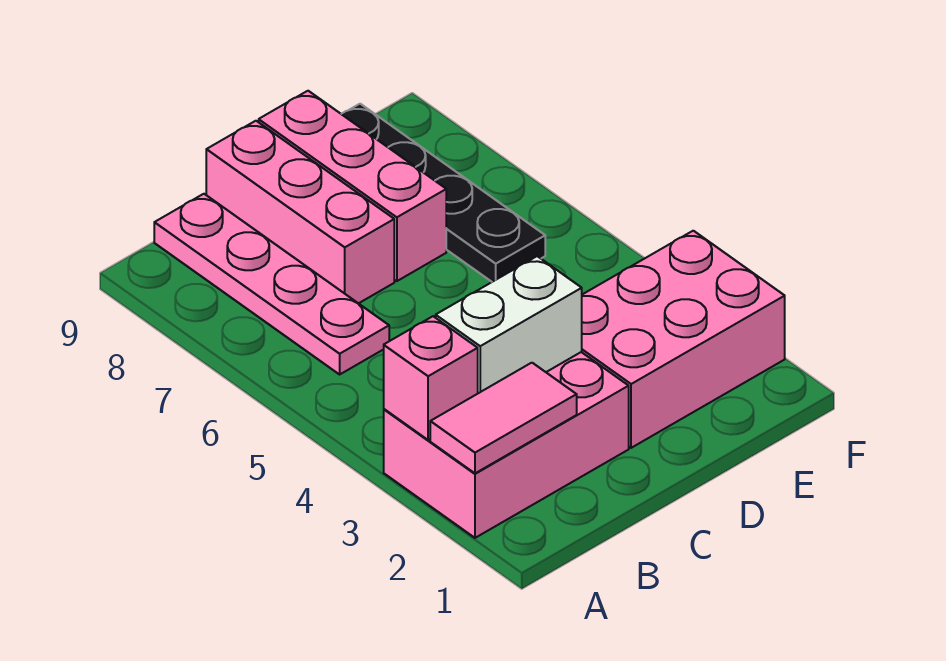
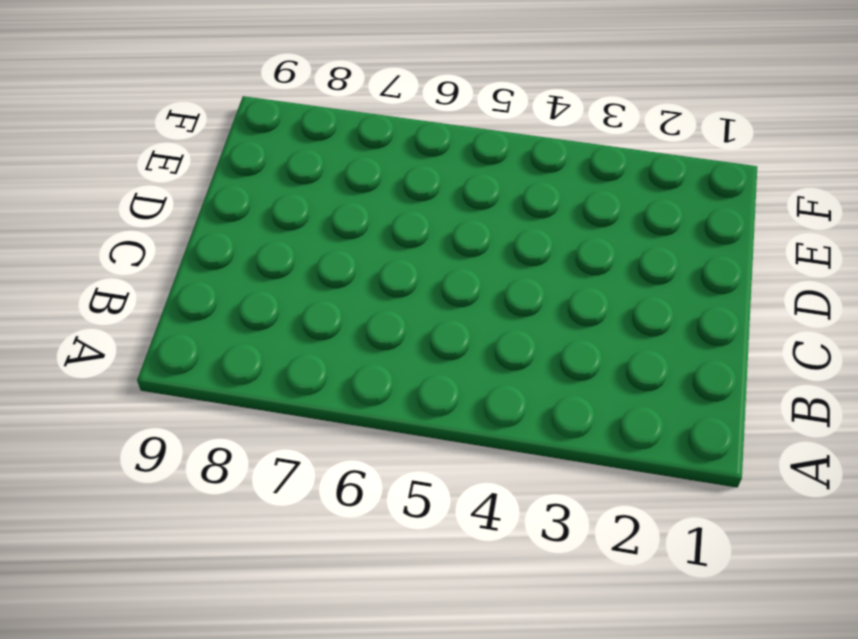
none -> pink 2x3 brick [384,352,629,538]
none -> pink 1x4 plate [154,194,389,374]

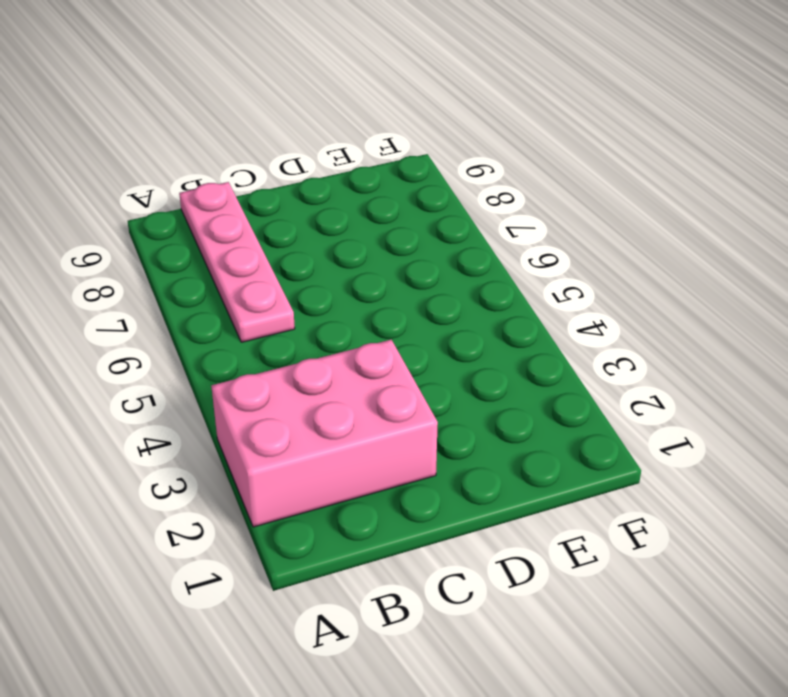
none -> pink 1x3 brick [206,121,394,304]
none -> pink 2x3 brick [582,231,785,448]

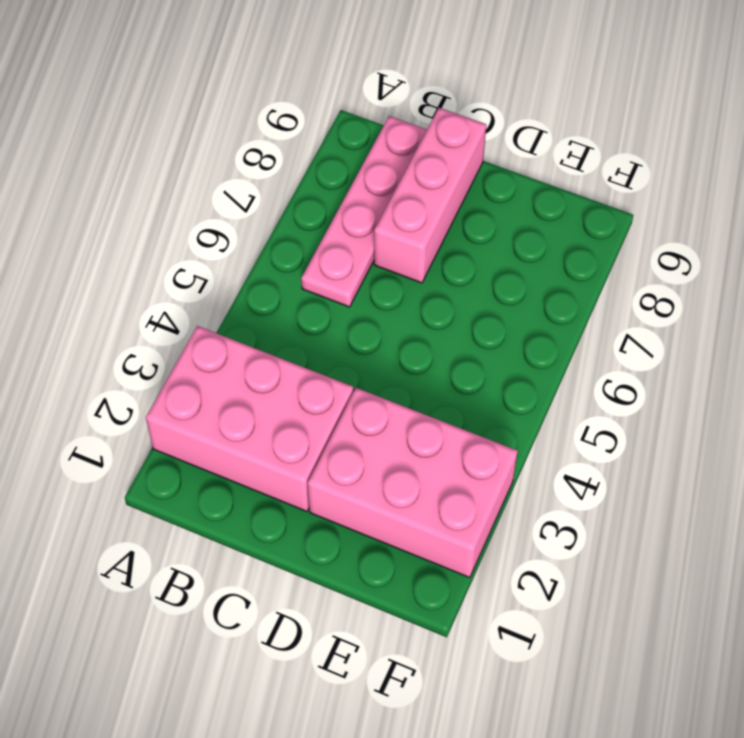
none -> pink 1x3 brick [259,91,446,281]
none -> black 1x4 plate [342,104,545,282]

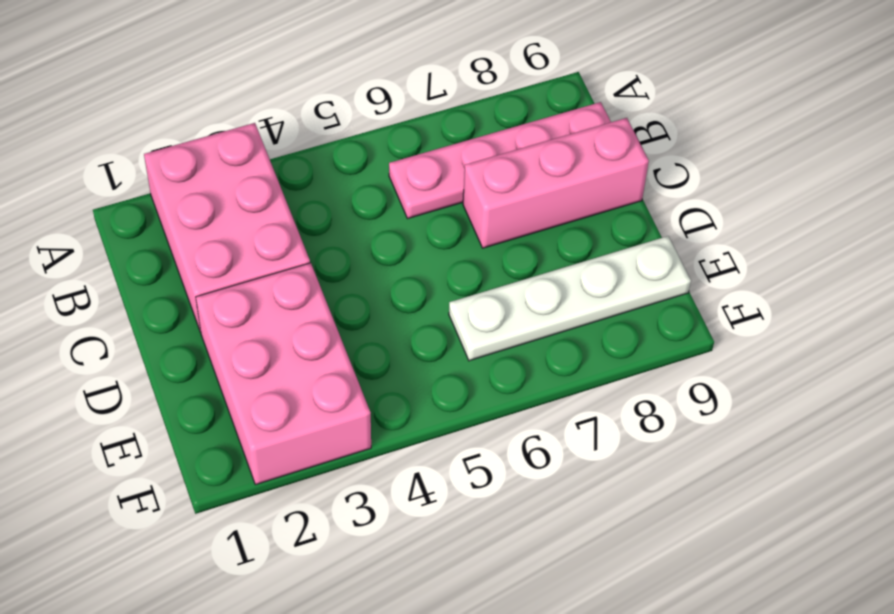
white 1x4 plate [449,236,691,361] -> black 1x4 plate [342,104,545,282]
none -> pink 1x3 brick [259,91,446,281]
none -> pink 1x2 tile [430,363,577,473]

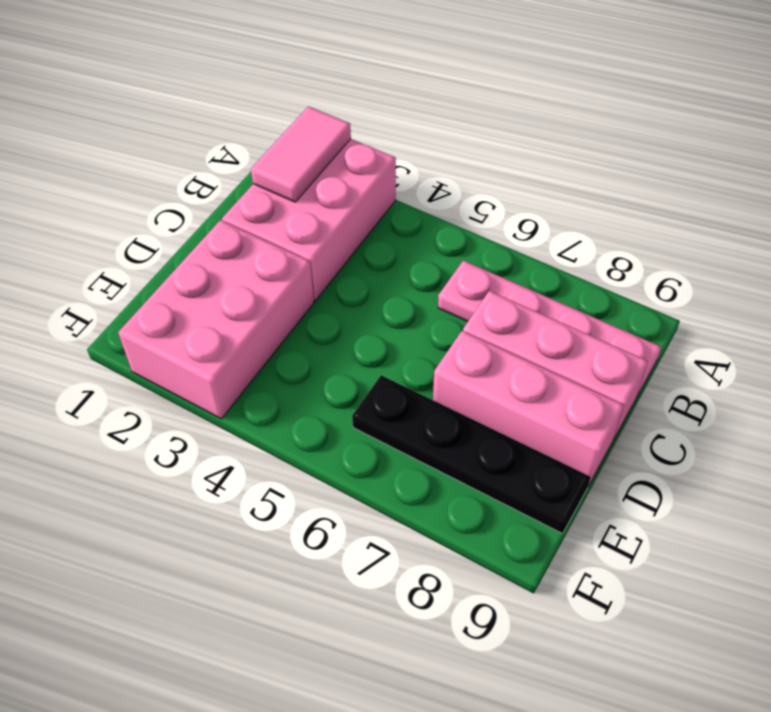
none -> pink 1x1 brick [384,316,478,440]
none -> white 1x2 brick [436,256,582,393]

